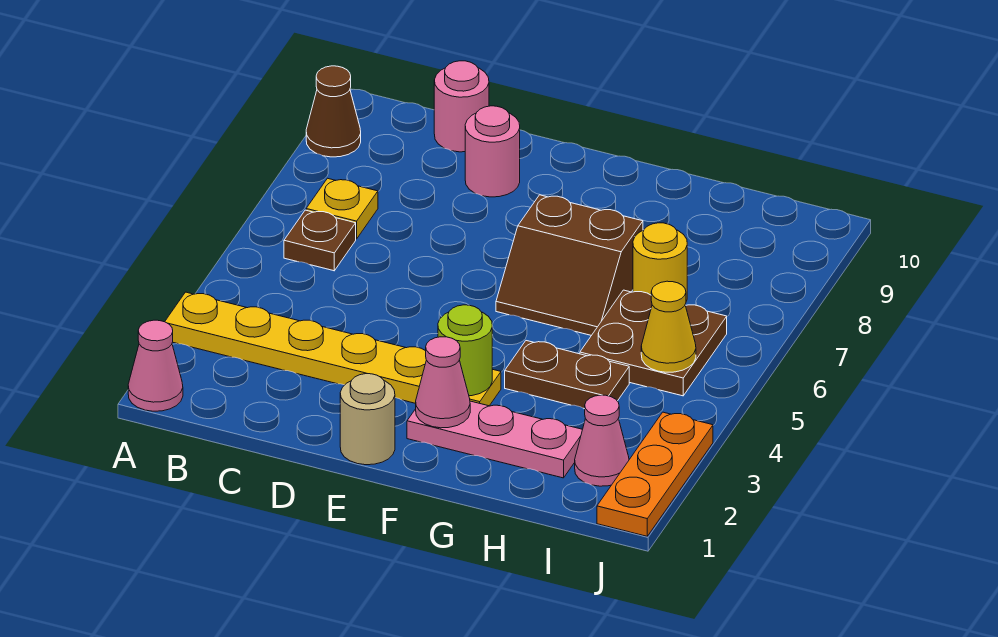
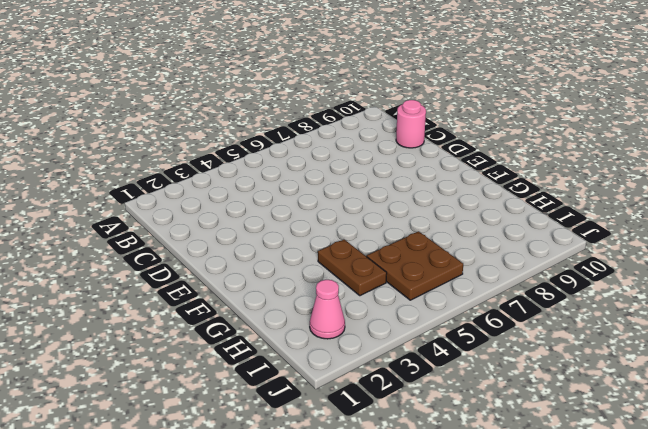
none -> pink 1x1 cone [128,320,183,411]
none -> yellow 1x6 plate [165,292,501,406]
none -> brown 1x1 cone [306,66,361,157]

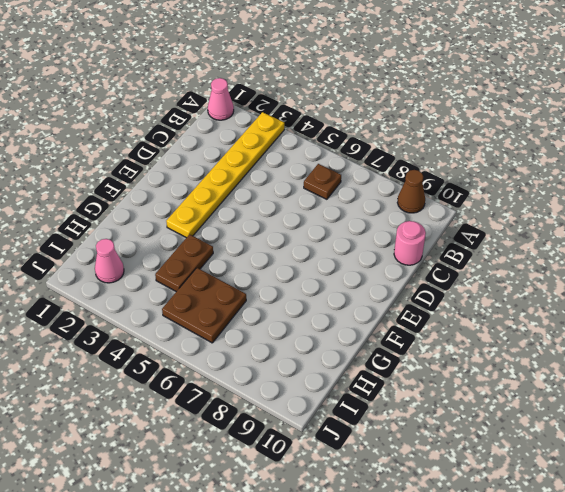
none -> yellow 1x1 plate [306,178,378,239]
none -> pink 1x1 round brick [465,106,520,197]
none -> tan 1x1 round brick [340,374,395,465]

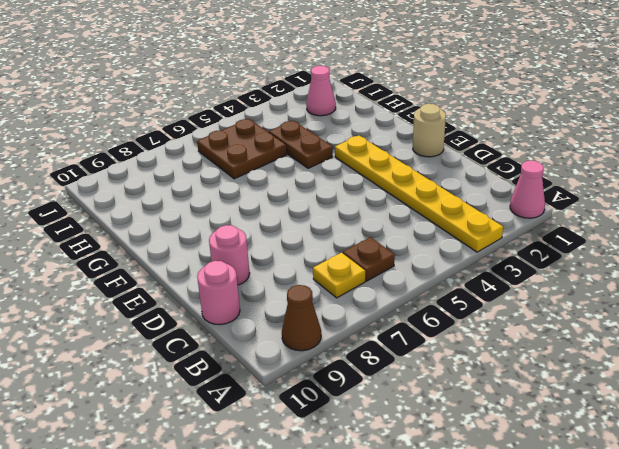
none -> pink 1x3 plate [407,401,582,478]
none -> brown 2x2 slope [496,195,643,335]
none -> yellow 1x1 round brick [633,223,687,301]

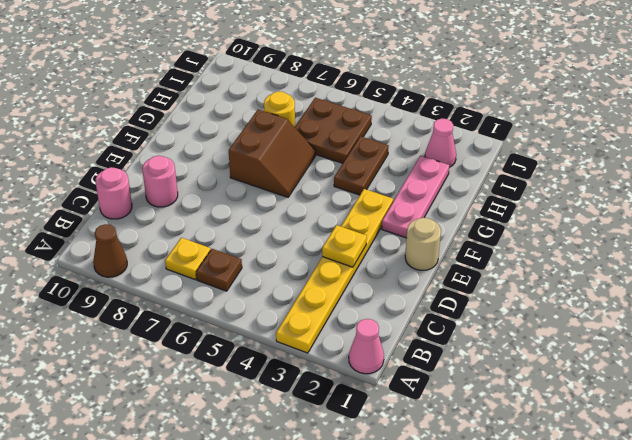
yellow 1x1 plate [322,225,367,267] -> none
none -> orange 1x3 plate [597,412,713,536]
none -> pink 1x1 cone [416,337,470,428]
none -> lime 1x1 round brick [438,305,492,396]

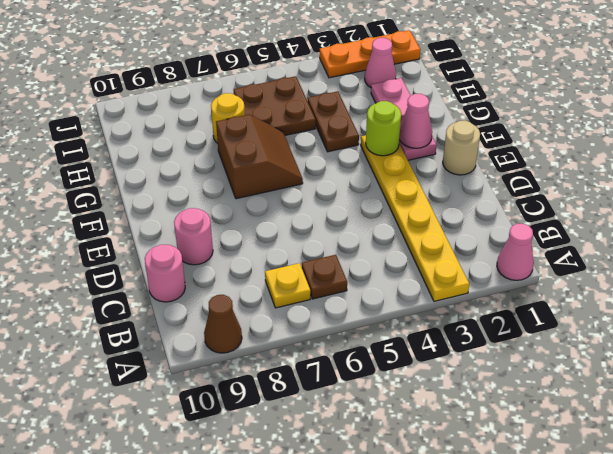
none -> yellow 1x1 cone [641,281,696,372]

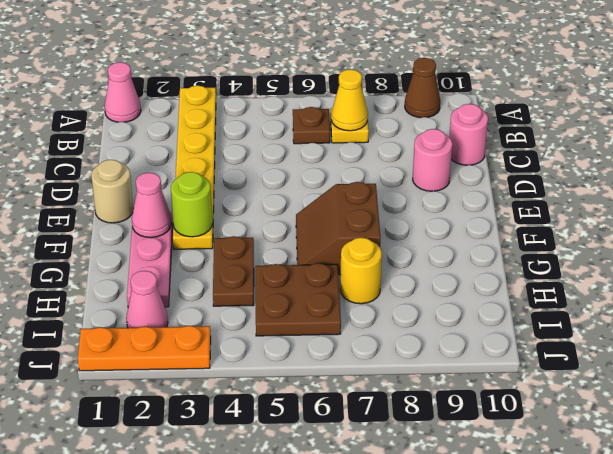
yellow 1x1 cone [331,69,368,131] -> yellow 1x1 cone moved to [641,281,696,372]

